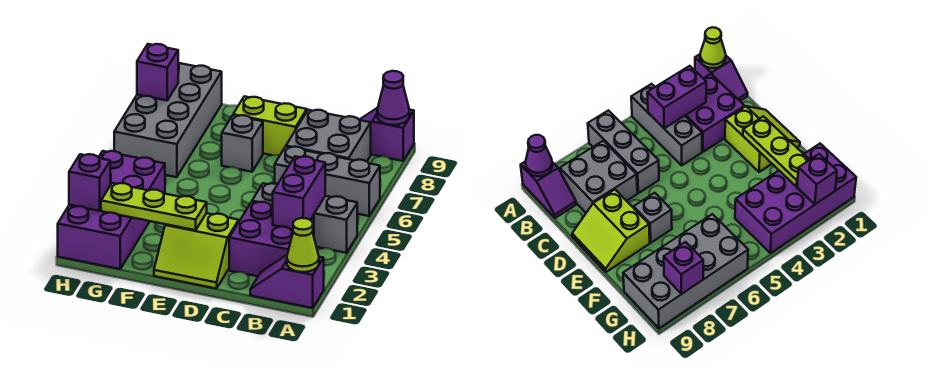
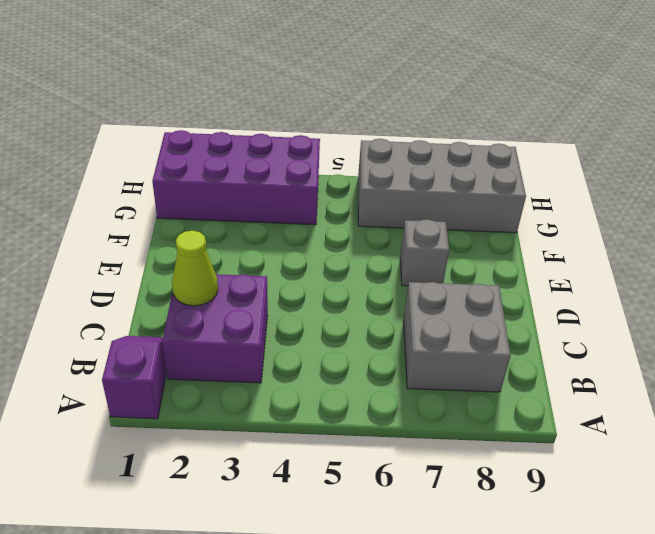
lime 1x1 cone [172,231,218,306] -> lime 1x1 cone moved to [287,218,319,272]
none -> grey 1x3 brick [252,183,357,253]
none -> grey 1x3 brick [275,147,380,216]
none -> purple 1x2 slope [359,108,414,161]

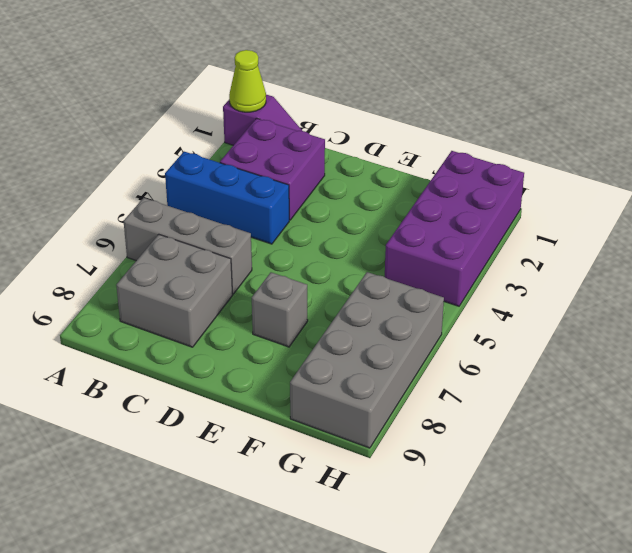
blue 1x3 brick [165,152,289,244] -> grey 1x3 brick [252,183,357,253]
none -> purple 1x2 slope [359,108,414,161]
none -> lime 2x2 slope [154,213,239,289]
none -> lime 2x2 slope [233,96,308,156]

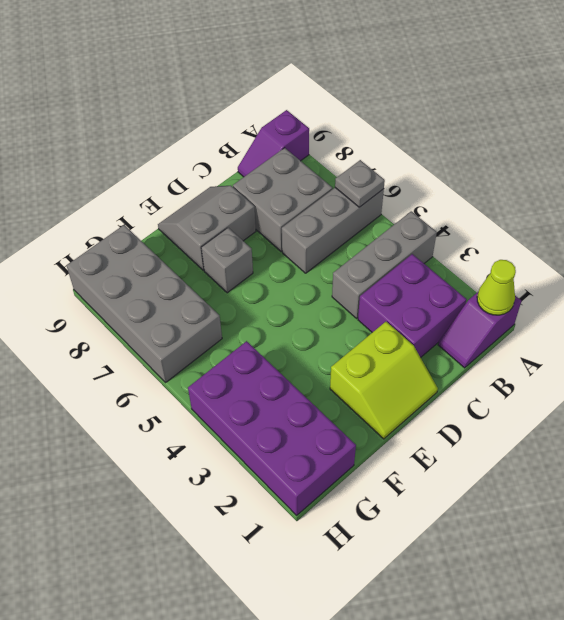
grey 1x1 plate [335,160,385,207] -> none
grey 2x2 slope [158,186,256,270] -> lime 2x2 slope [233,96,308,156]
none -> purple 1x1 cone [377,71,410,125]
none -> purple 1x2 brick [273,156,325,229]
none -> lime 1x3 plate [101,183,207,230]

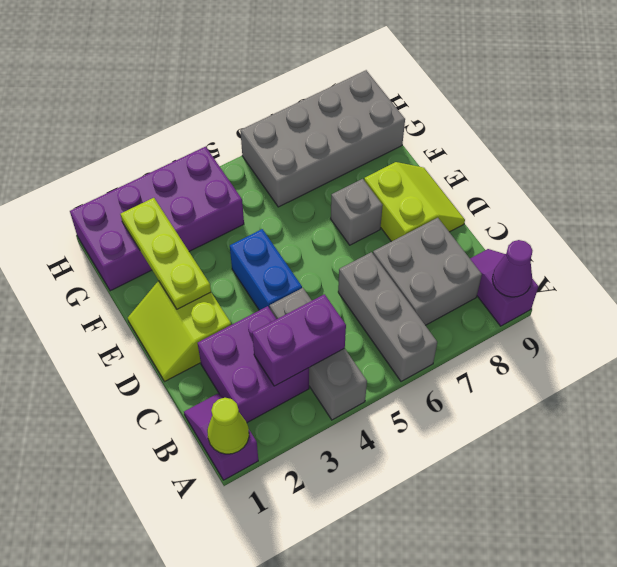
blue 1x2 brick [230,229,302,310] -> none
none -> purple 1x1 brick [69,154,110,211]
none -> purple 1x1 brick [137,44,178,100]

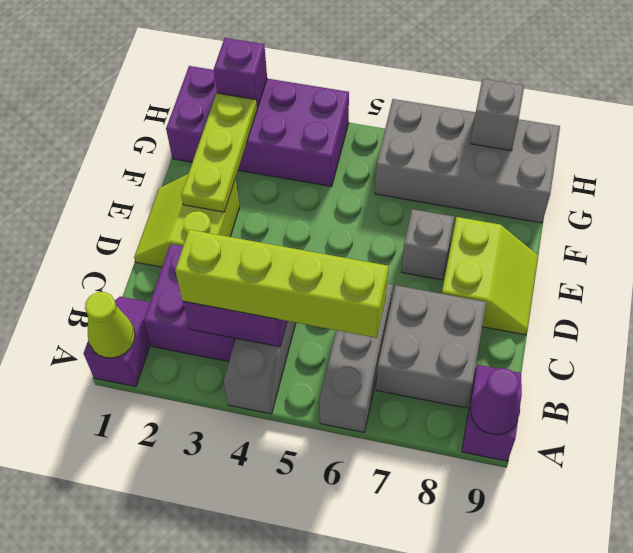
lime 1x4 brick [175,230,388,338] -> none
grey 1x1 brick [471,79,524,151] -> purple 1x1 brick [137,44,178,100]

